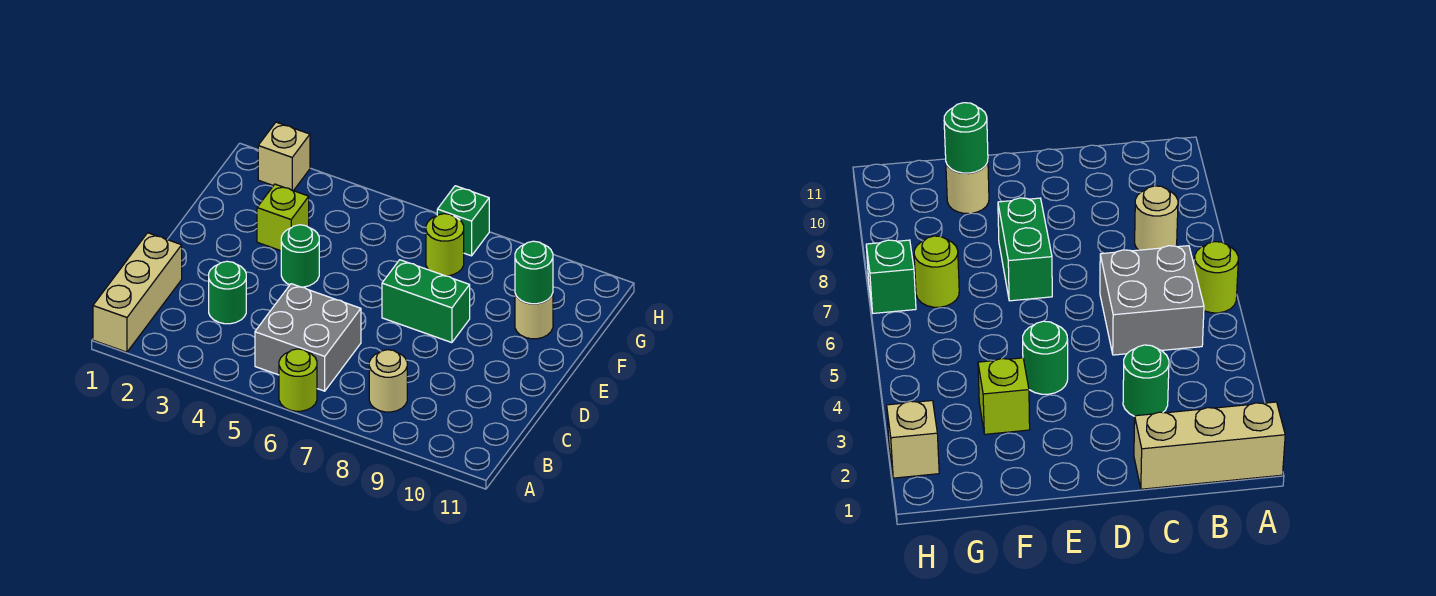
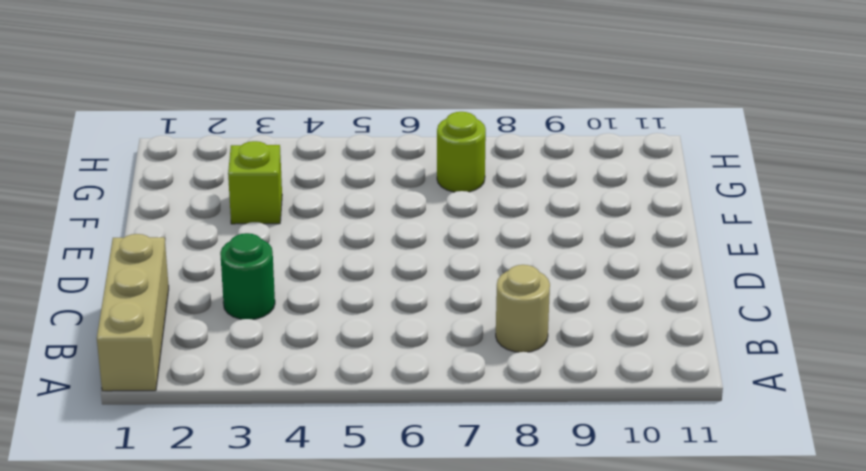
none -> lime 1x1 round brick [279,349,317,411]
none -> grey 2x2 brick [255,284,361,391]
none -> green 1x1 round brick [281,225,319,287]

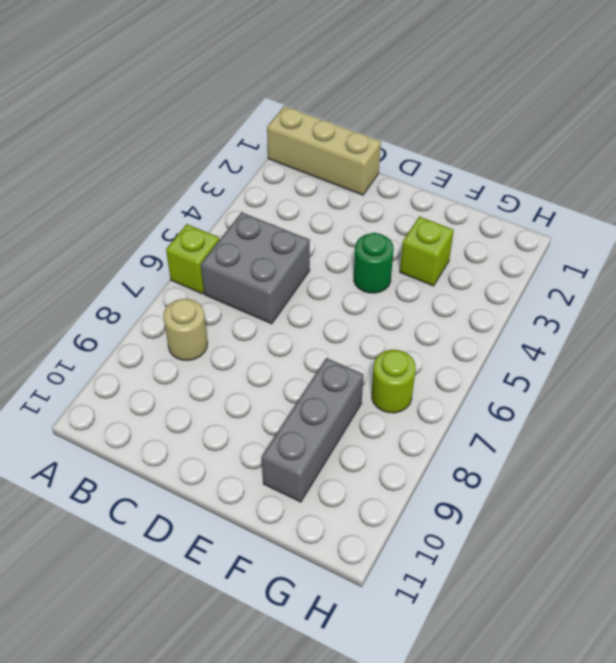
lime 1x1 brick [166,224,219,294] -> lime 1x1 round brick [279,349,317,411]
grey 1x3 brick [262,358,364,502] -> tan 1x1 round brick [515,293,553,339]
none -> green 1x1 round brick [209,261,246,324]
none -> green 1x2 brick [382,260,470,343]
none -> tan 1x1 brick [258,122,310,191]

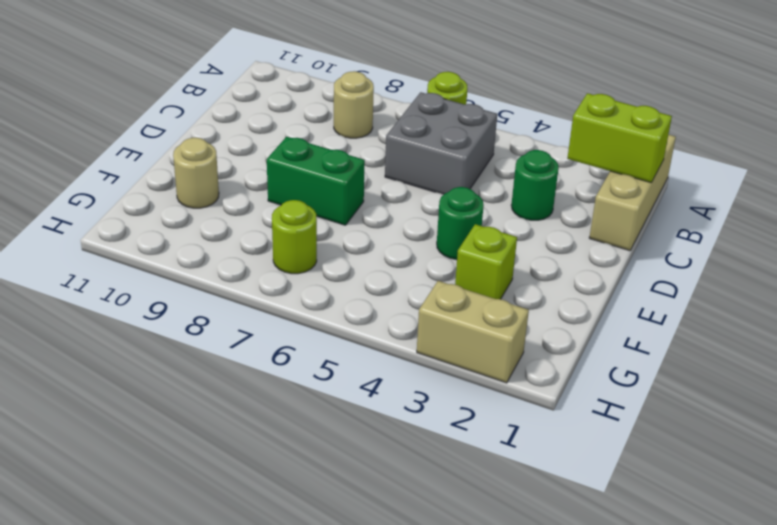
lime 1x2 brick [567,93,672,183] -> none
tan 1x2 brick [417,281,529,383] -> tan 1x1 brick [258,122,310,191]
none -> green 1x1 brick [437,186,489,256]
none -> green 1x1 round brick [515,241,553,304]

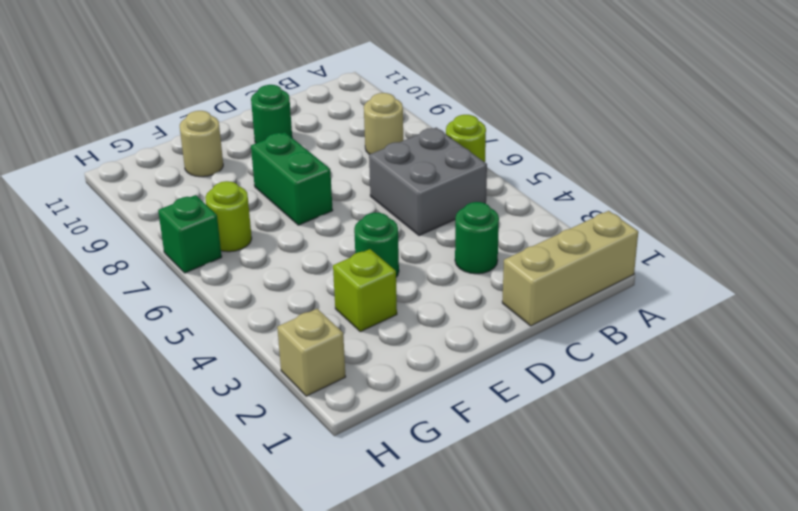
green 1x1 round brick [251,85,292,143] -> green 1x1 round brick moved to [515,241,553,304]

